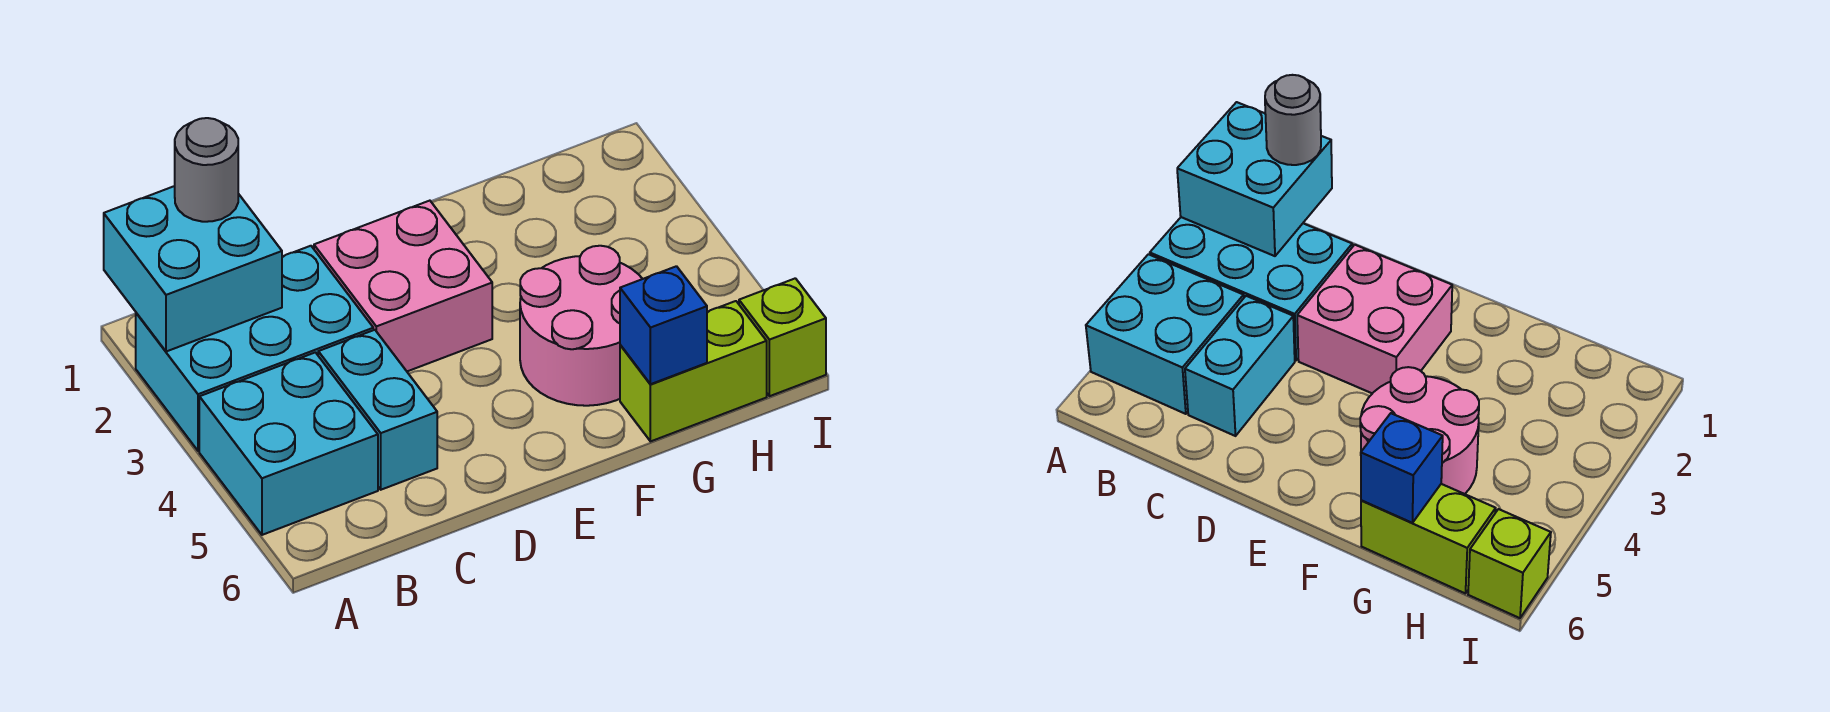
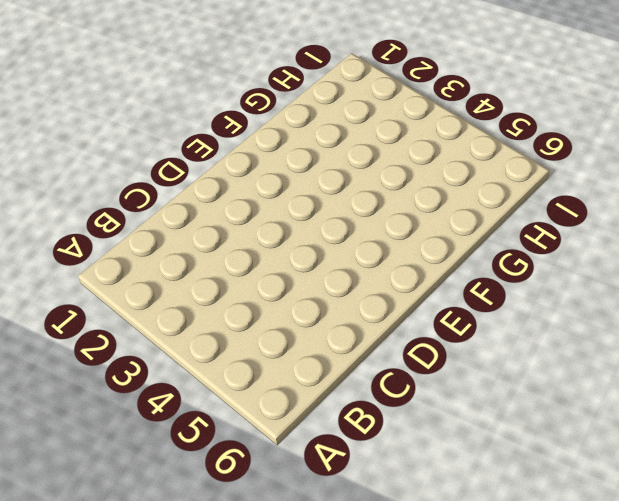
none -> cyan 2x3 brick [136,246,373,451]
none -> cyan 2x2 brick [199,352,378,535]

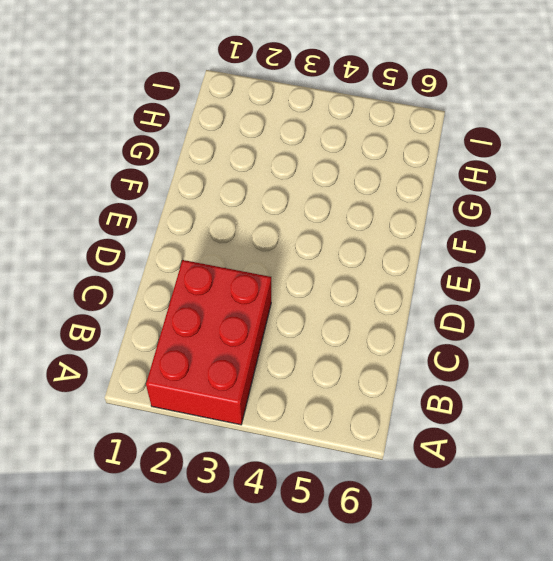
red 2x3 brick [146,260,271,425] -> cyan 2x3 brick [136,246,373,451]
none -> cyan 2x2 brick [199,352,378,535]
none -> cyan 1x2 brick [318,330,437,490]

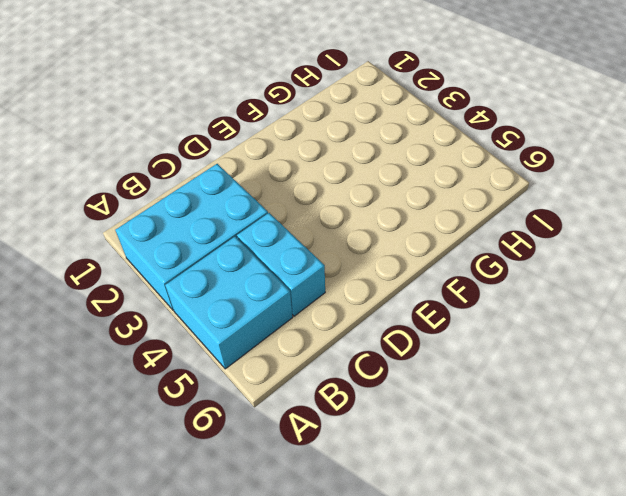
none -> pink 2x2 brick [314,201,492,371]
none -> pink 2x2 round brick [520,246,642,406]

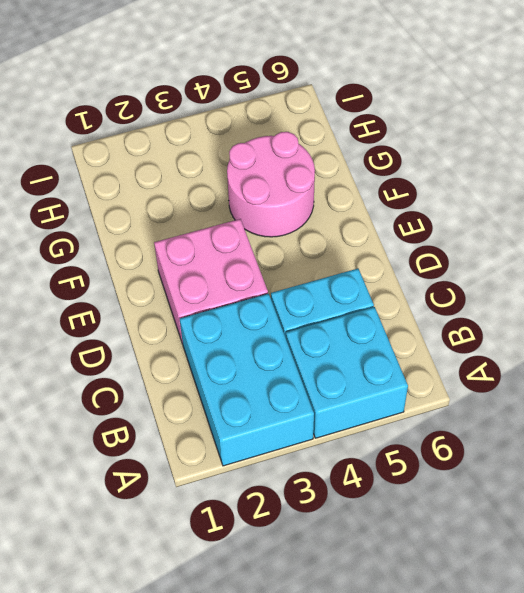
none -> lime 1x2 brick [620,301,767,441]
none -> lime 1x1 brick [739,278,826,396]

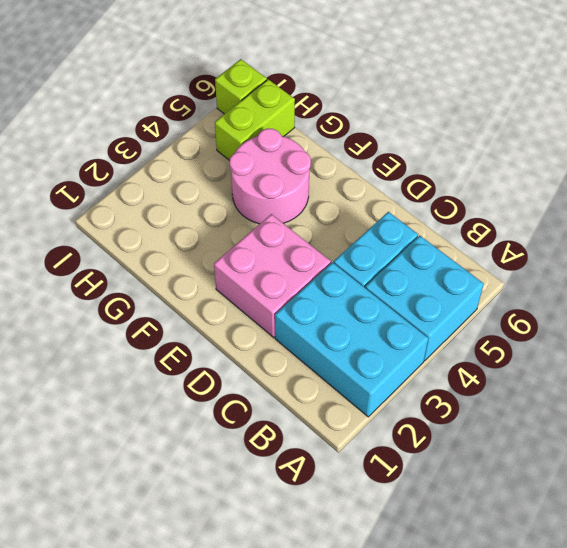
lime 1x2 brick [215,79,295,160] -> lime 1x2 brick turned to [620,301,767,441]
none -> cyan 2x2 brick [104,186,282,352]
none -> blue 1x1 brick [620,266,707,384]

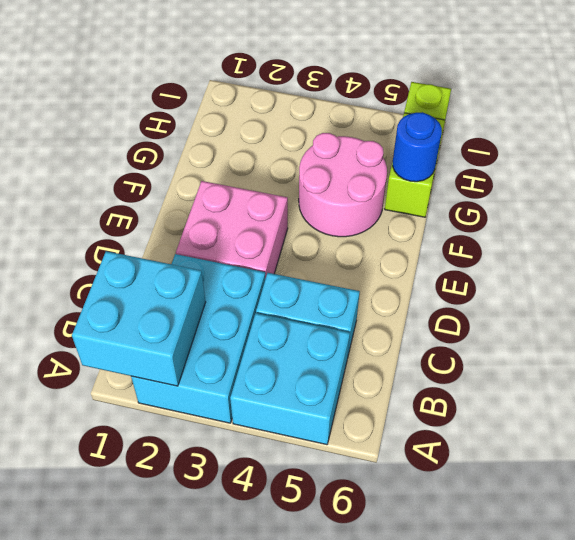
blue 1x1 round brick [393,112,442,182] -> blue 1x1 brick [620,266,707,384]
none -> grey 1x1 round brick [175,118,238,222]

